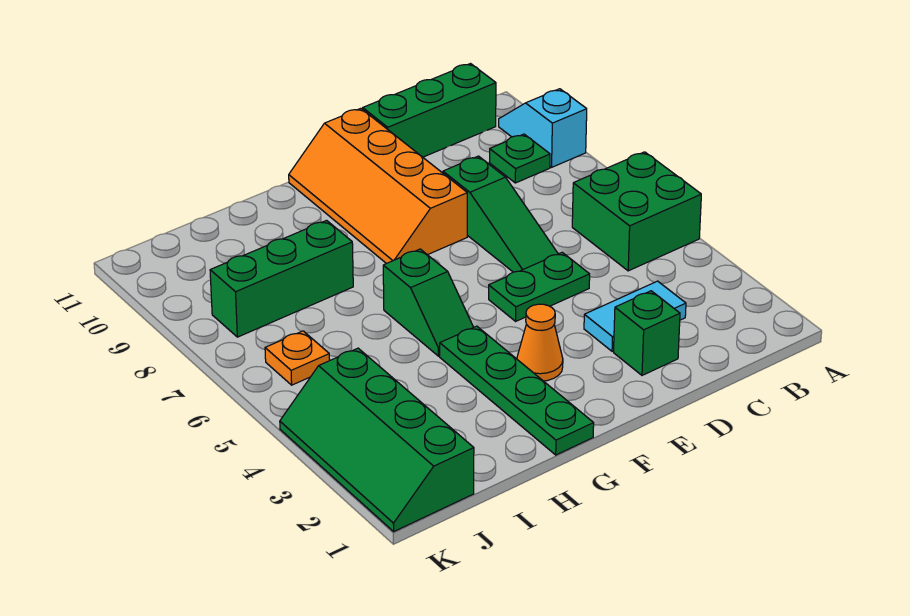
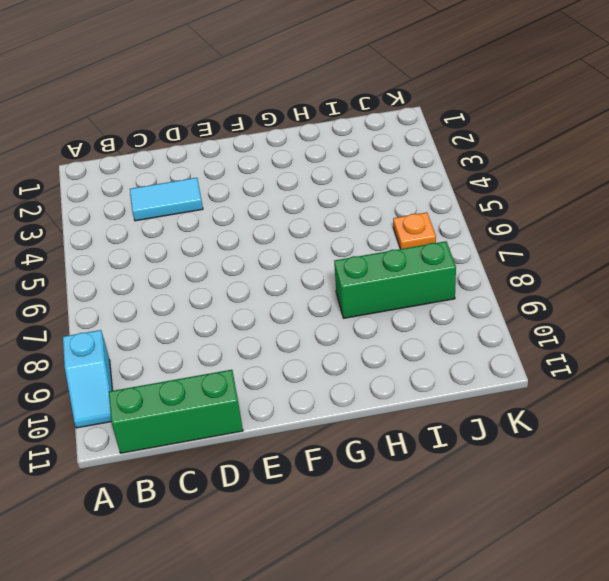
none -> green 2x2 brick [572,152,701,271]
none -> green 1x1 plate [489,134,550,183]
none -> green 1x1 brick [614,291,680,375]

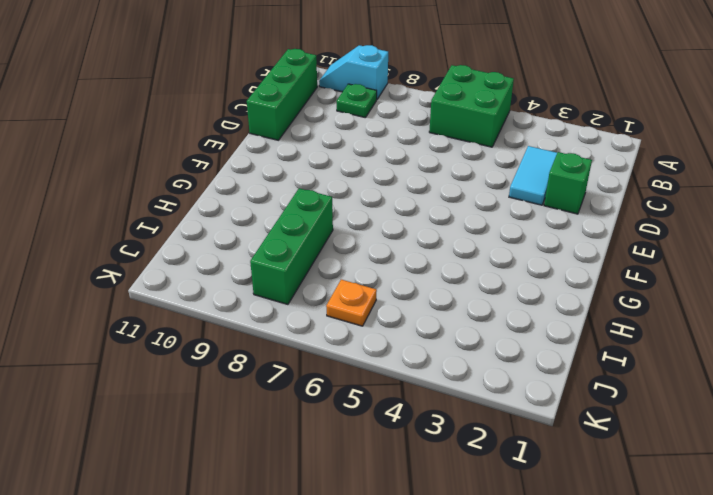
none -> green 1x2 plate [489,252,590,321]
none -> green 1x3 slope [443,156,558,272]
none -> orange 2x4 slope [289,108,467,264]

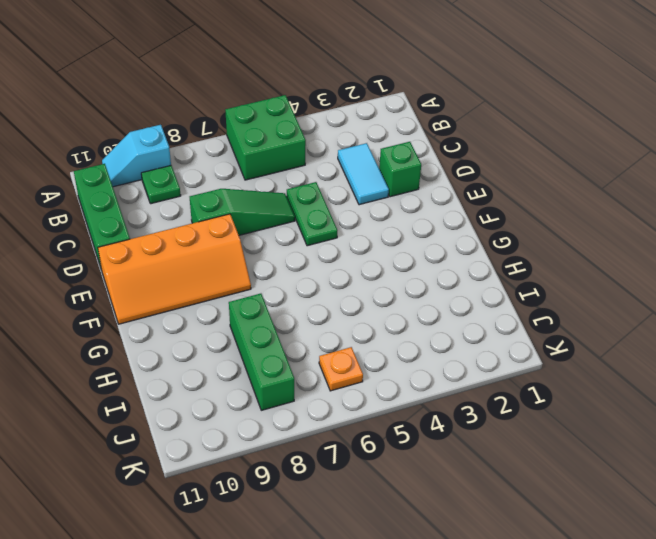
none -> orange 1x1 cone [517,304,563,381]
none -> green 1x4 plate [440,326,594,455]
none -> green 1x2 slope [383,249,473,356]

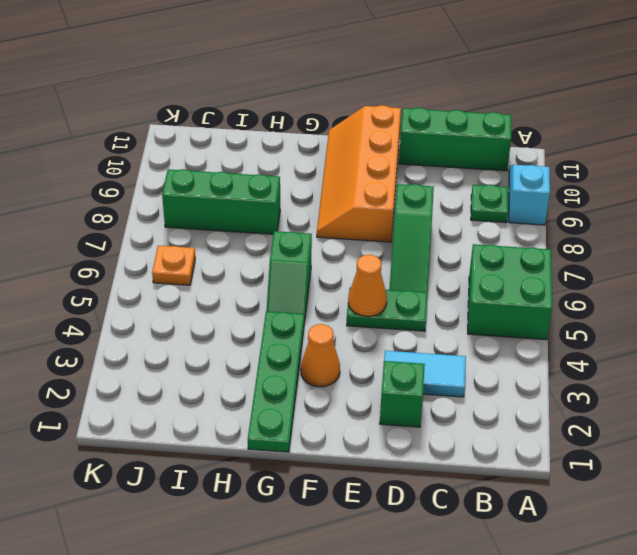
orange 1x1 cone [348,255,387,316] -> none
none -> green 2x4 slope [280,348,474,531]

